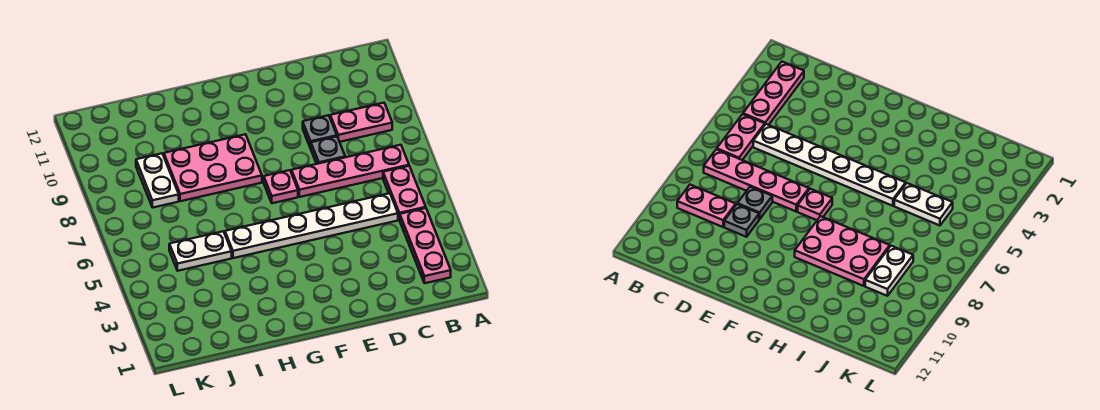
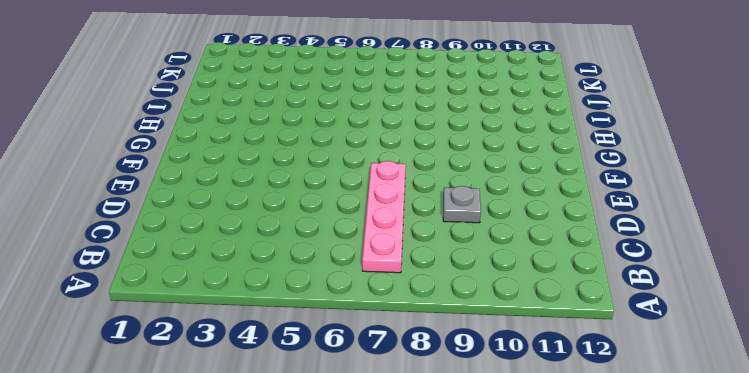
none -> pink 1x3 plate [400,208,451,283]
none -> pink 1x2 plate [383,166,426,220]

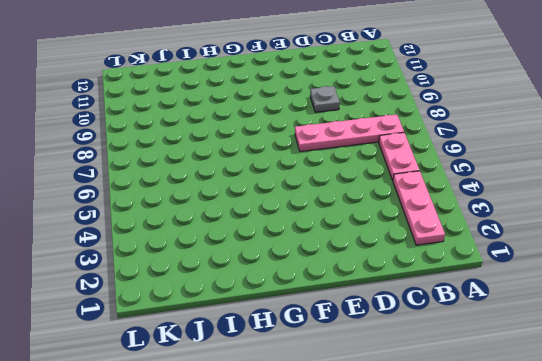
none -> pink 1x2 plate [330,103,392,142]
none -> white 1x6 plate [225,193,398,258]

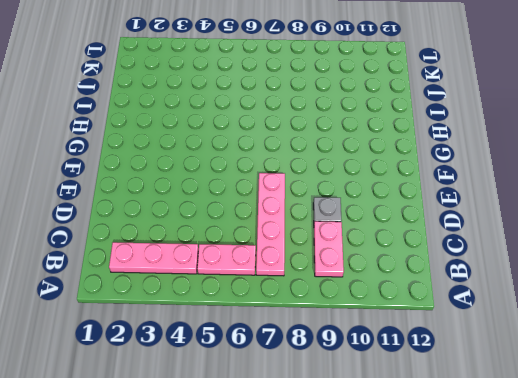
none -> white 1x6 plate [225,193,398,258]
none -> grey 1x1 plate [311,136,345,164]

